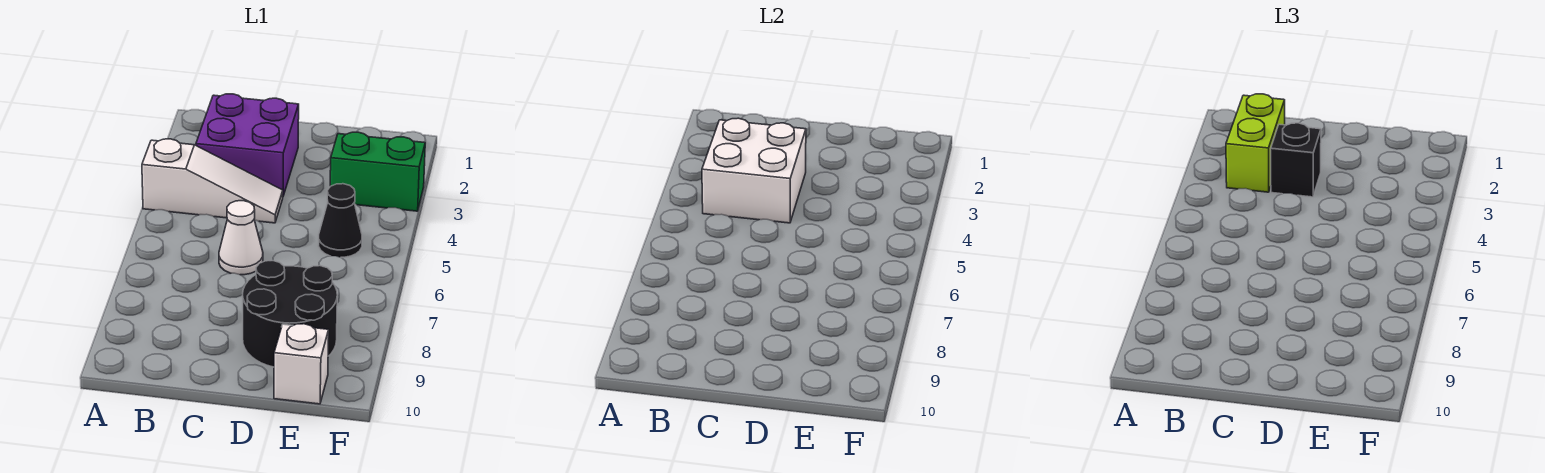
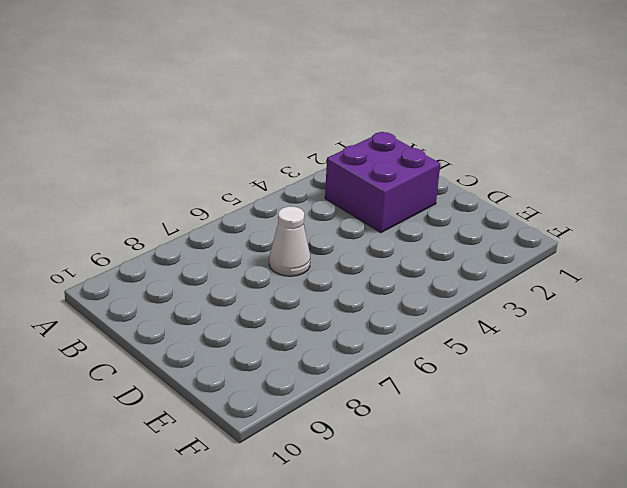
none -> white 1x3 slope [142,139,283,223]
none -> black 2x2 round brick [243,261,337,367]

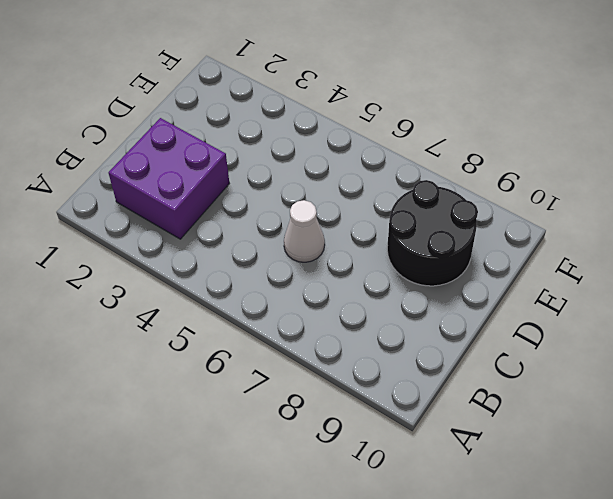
none -> white 1x3 slope [142,139,283,223]
none -> green 1x2 brick [330,132,425,211]

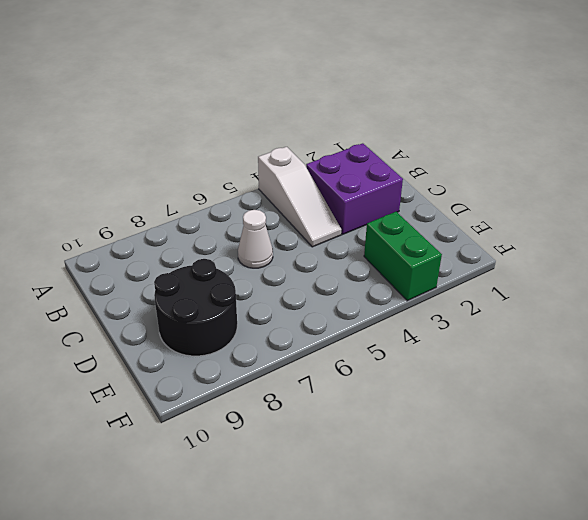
none -> black 1x1 cone [318,184,362,257]
none -> white 1x1 brick [274,324,329,404]

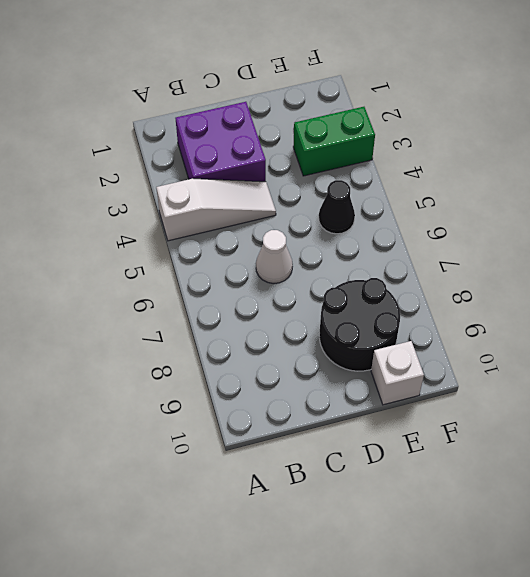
none -> white 2x2 brick [702,118,806,223]
none -> lime 1x2 brick [1226,94,1285,192]

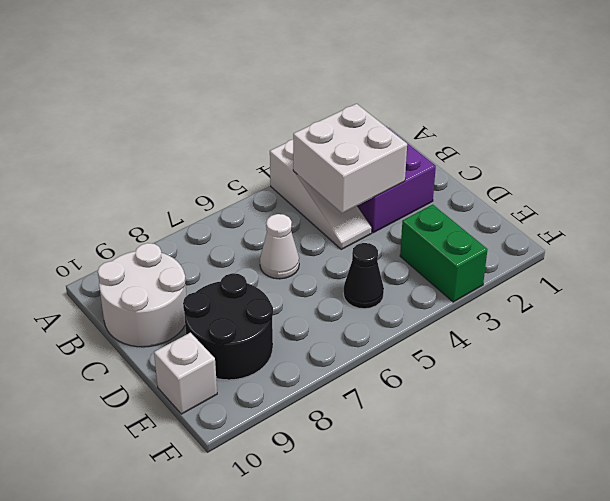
white 2x2 round brick [98,243,186,347] -> none
none -> lime 1x2 brick [1226,94,1285,192]
none -> black 1x1 brick [1271,123,1321,197]

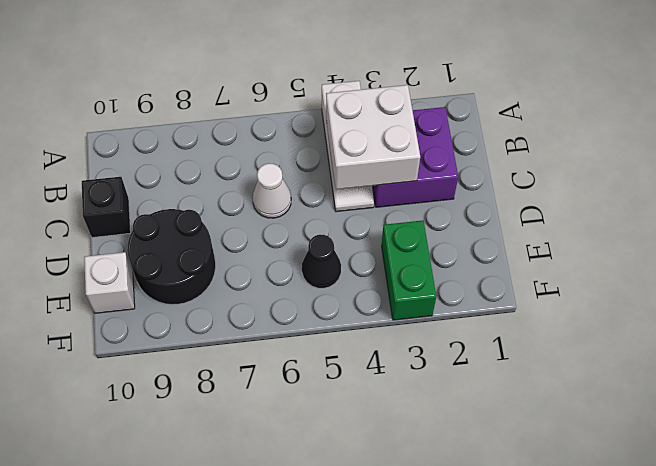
black 1x1 brick [82,177,131,237] -> black 1x1 brick moved to [1271,123,1321,197]
none -> lime 1x2 brick [1226,94,1285,192]

